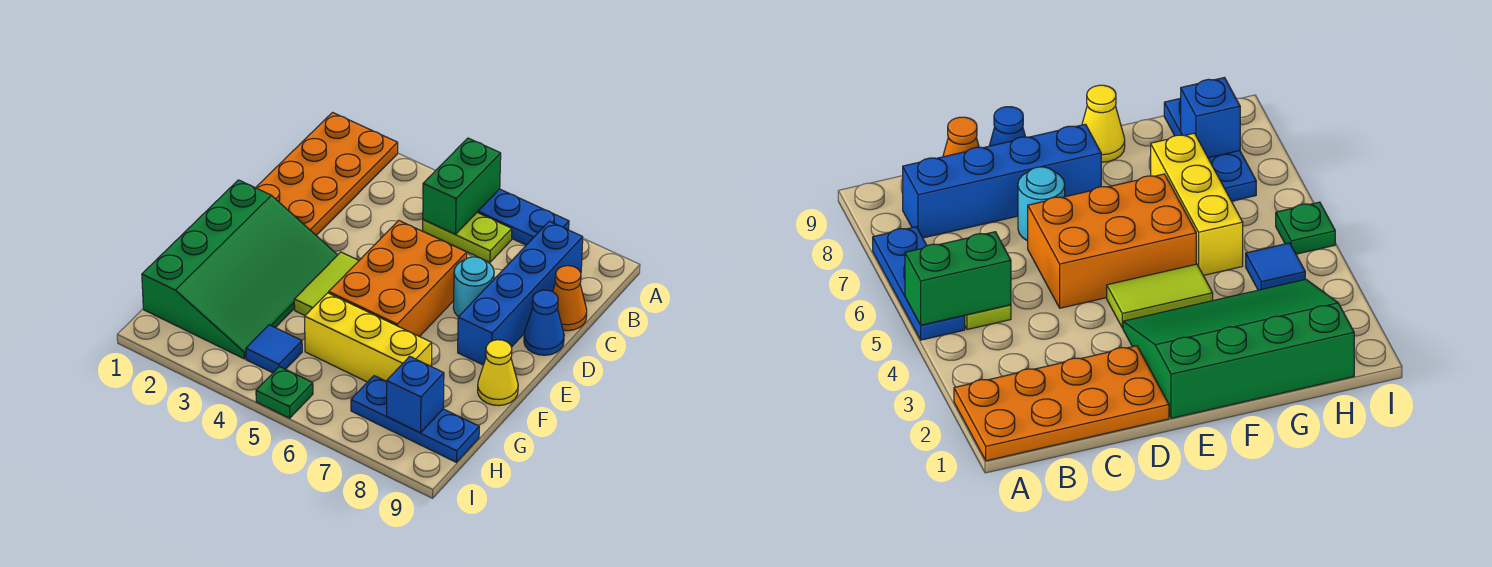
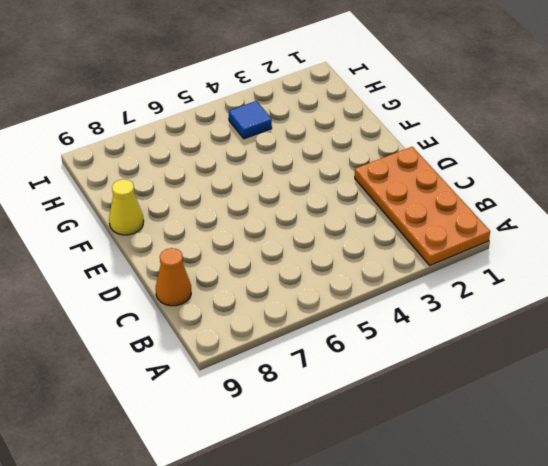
none -> blue 1x3 plate [477,189,569,245]
none -> lime 1x2 plate [423,213,512,262]
none -> blue 1x4 brick [458,221,583,365]

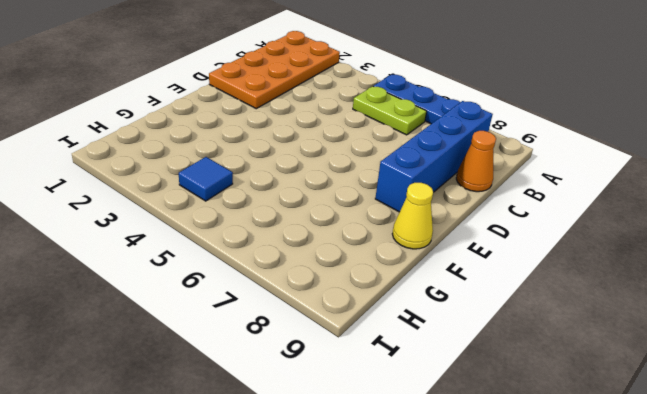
none -> orange 2x3 brick [329,220,467,337]
none -> cyan 1x1 round brick [453,257,494,317]
none -> blue 1x1 cone [524,290,564,355]

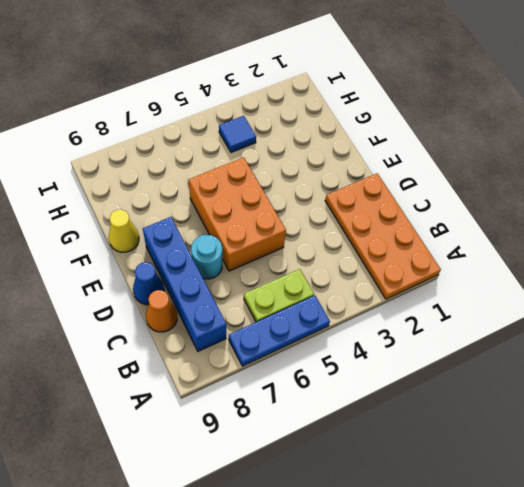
none -> green 3x4 slope [142,180,337,359]
none -> lime 1x2 tile [294,252,359,315]
none -> yellow 1x3 brick [305,293,432,382]

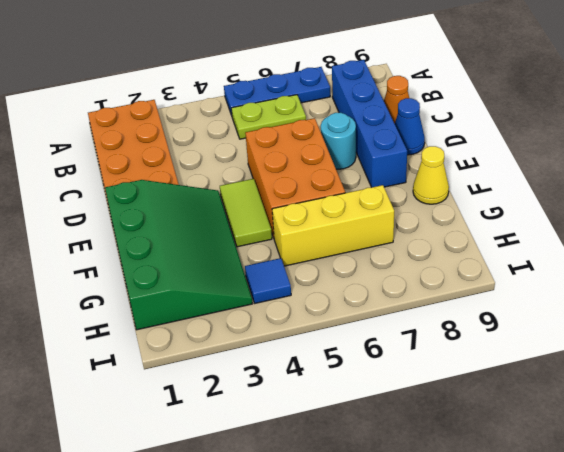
none -> blue 1x3 plate [351,376,479,462]
none -> green 1x1 plate [256,367,313,418]
none -> green 1x2 brick [423,138,501,234]

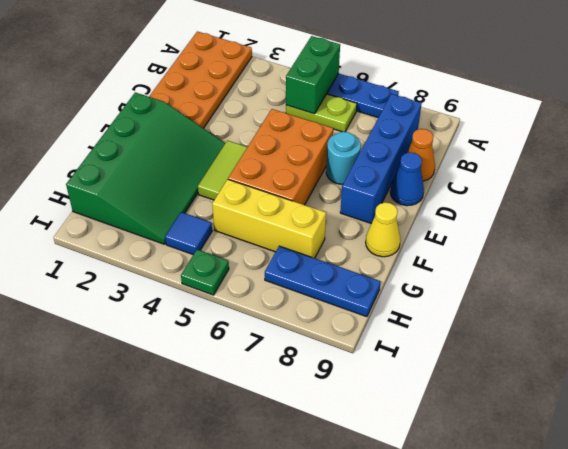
none -> blue 1x1 brick [386,356,444,433]

